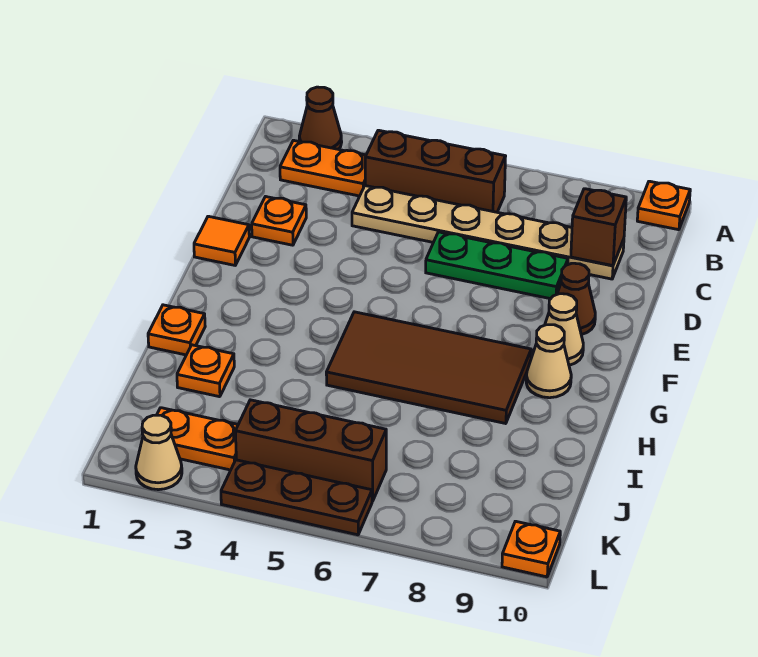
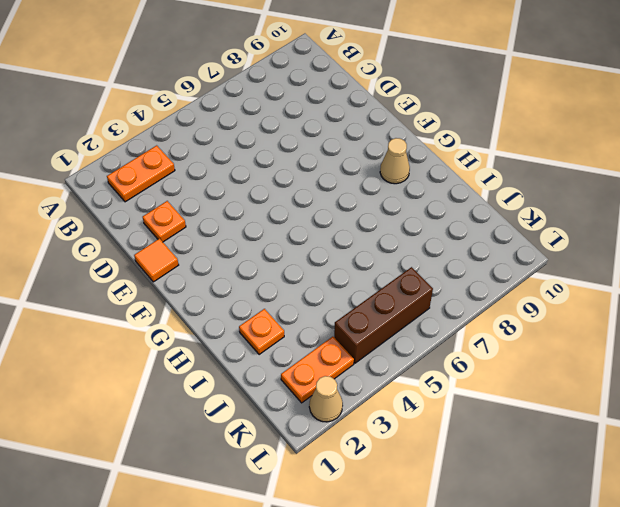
none -> brown 1x1 cone [299,87,342,149]
none -> orange 1x1 plate [637,181,690,230]
none -> brown 1x3 brick [365,130,506,212]

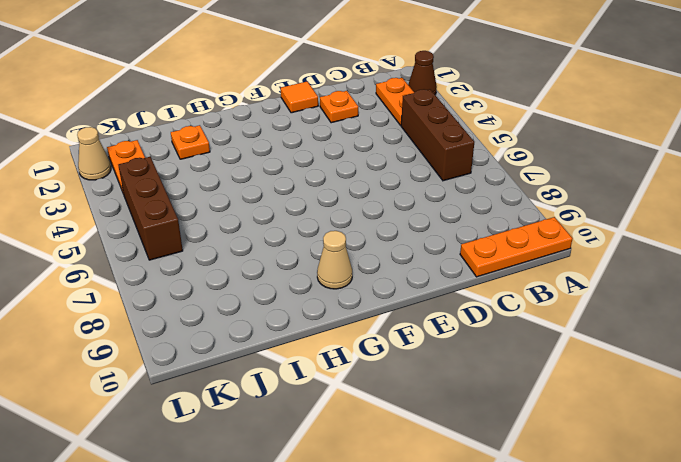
orange 1x3 plate [460,217,573,277] -> orange 1x1 plate [637,181,690,230]
none -> tan 1x6 plate [352,186,624,279]
none -> green 1x3 plate [426,232,568,299]
none -> brown 1x1 cone [557,263,595,335]

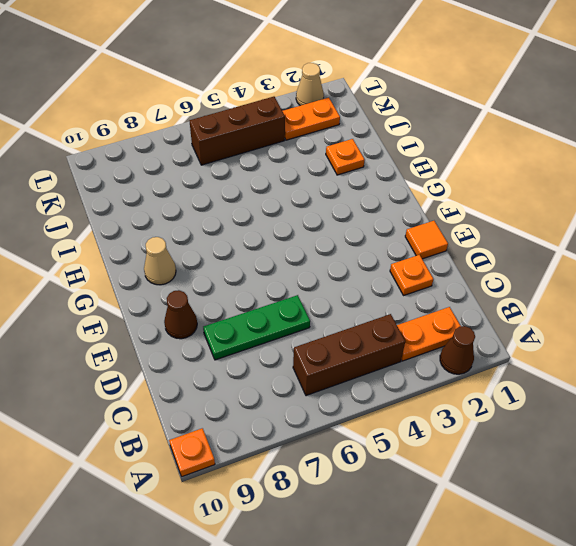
none -> tan 1x6 plate [352,186,624,279]
none -> tan 1x1 cone [545,294,583,365]
none -> brown 2x4 tile [326,312,531,424]

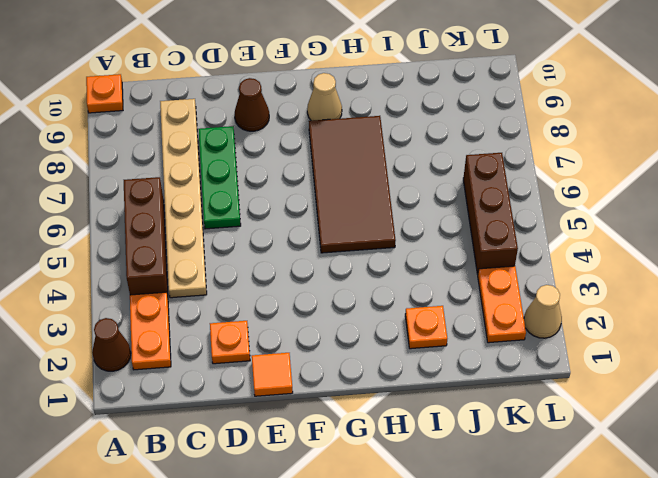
none -> tan 1x1 cone [545,294,583,365]
none -> orange 1x1 plate [148,305,205,355]
none -> brown 1x3 plate [221,460,372,535]

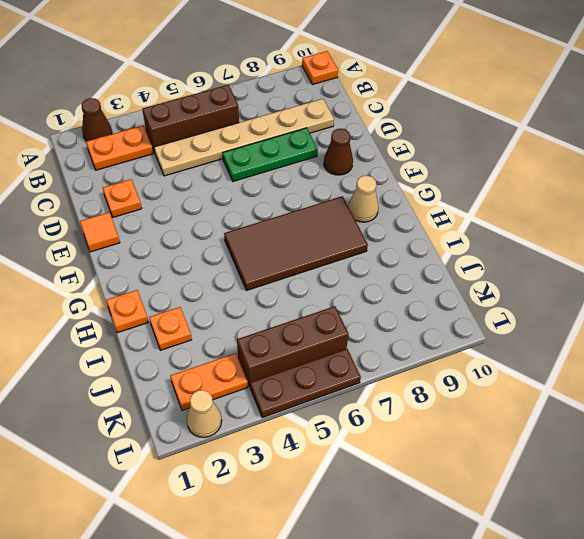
none -> tan 1x1 cone [545,294,583,365]
none -> orange 1x1 plate [502,521,560,577]
none -> brown 1x1 brick [571,189,626,266]

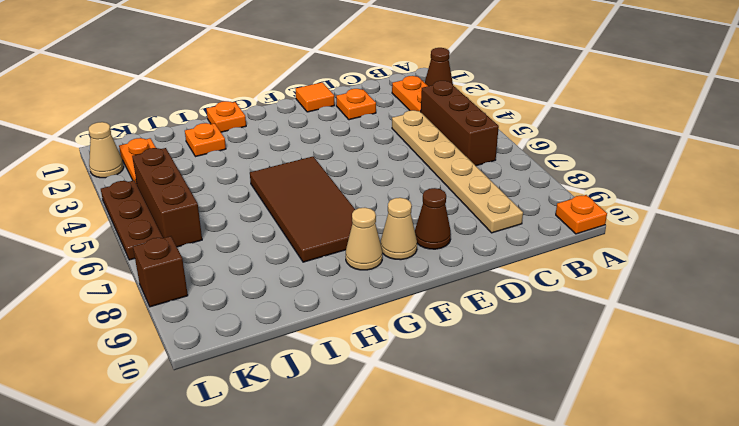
brown 1x1 brick [133,236,188,307] -> brown 1x1 brick moved to [571,189,626,266]
none -> green 1x3 plate [426,232,568,299]
none -> orange 1x1 plate [502,521,560,577]

